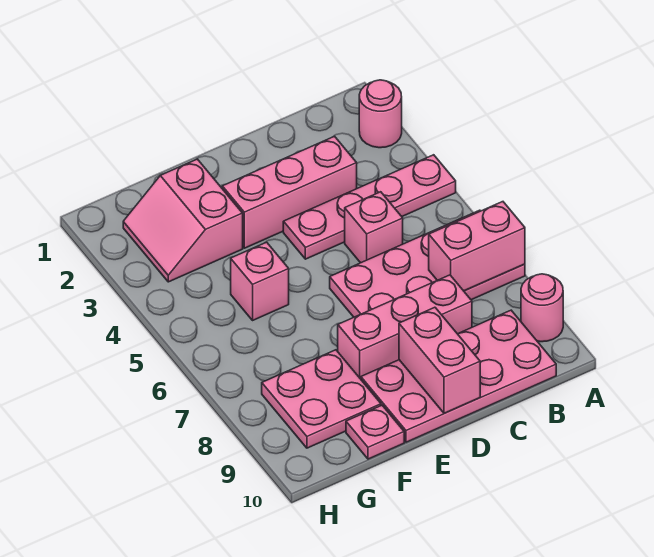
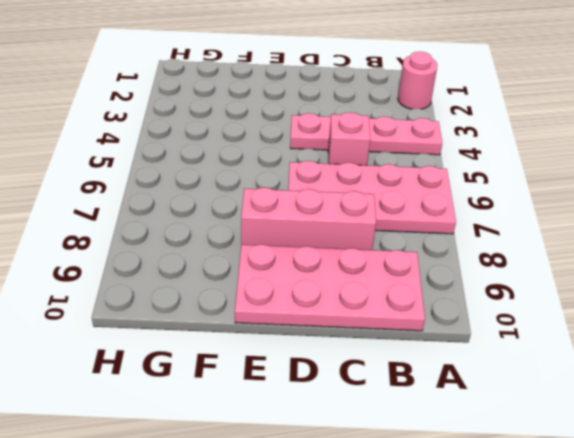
none -> pink 1x1 round brick [521,274,563,342]
none -> pink 1x3 brick [222,136,357,248]
none -> pink 2x2 slope [123,159,243,282]

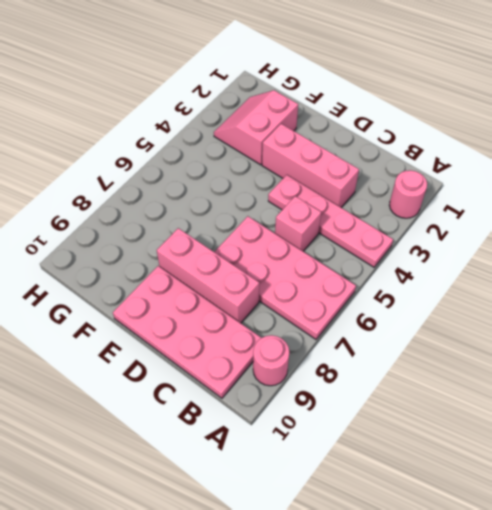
none -> pink 1x1 brick [231,242,289,320]
none -> pink 2x2 plate [262,350,381,448]
none -> pink 1x1 plate [346,405,404,459]

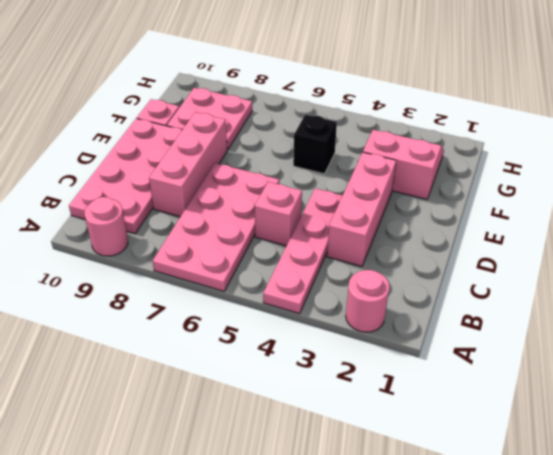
black 1x1 brick [293,114,337,174] -> pink 1x1 brick [231,242,289,320]
none -> pink 1x2 brick [429,202,525,291]
none -> pink 1x2 brick [399,307,480,413]

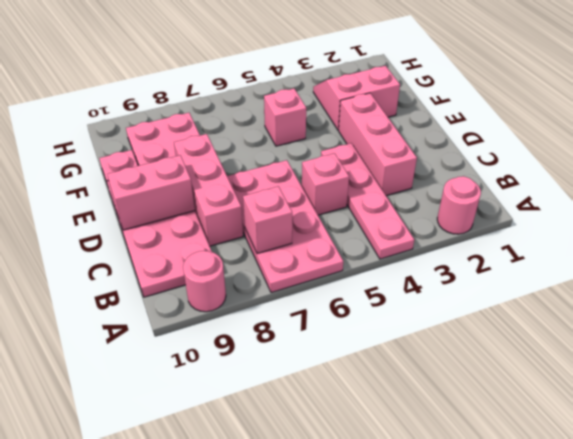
pink 1x1 brick [243,186,292,254] -> pink 1x2 brick [429,202,525,291]

